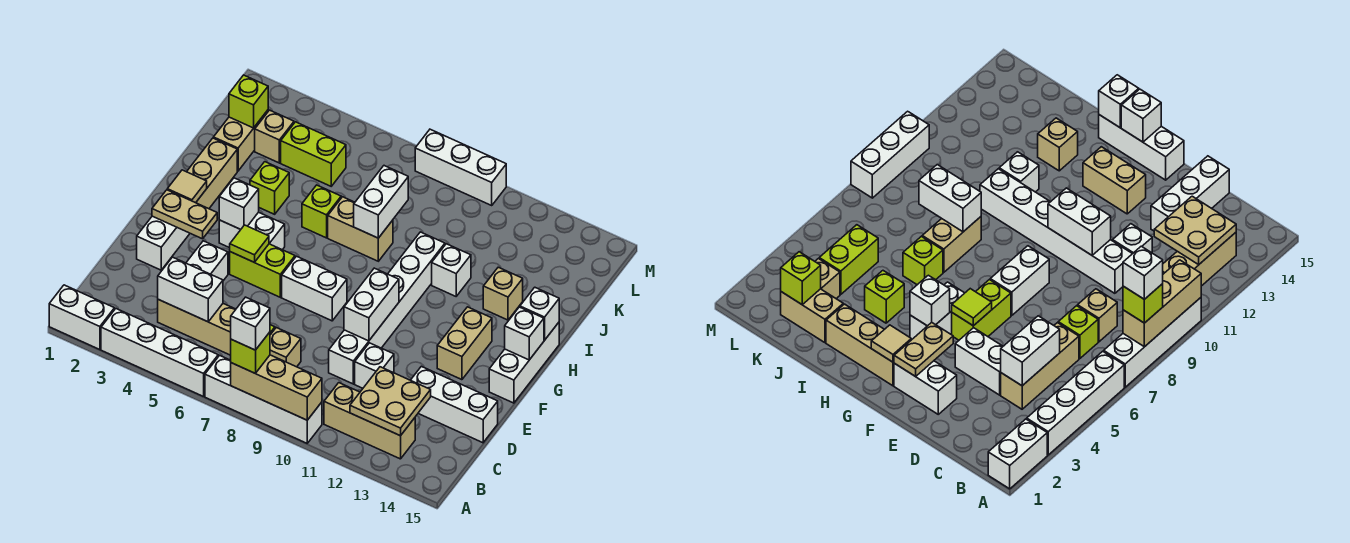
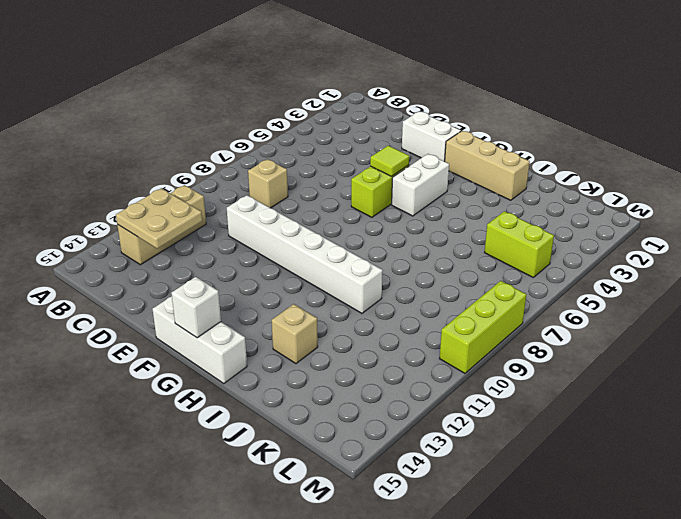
lime 1x2 brick [484,211,554,277] -> lime 1x2 brick turned to [281,122,346,186]
lime 1x3 brick [440,281,526,373] -> white 1x3 brick [415,129,506,205]
none -> white 1x2 brick [49,285,114,350]
none -> white 1x4 brick [101,309,218,397]
none -> white 1x4 brick [205,355,322,443]
none -> tan 1x3 brick [158,300,236,355]

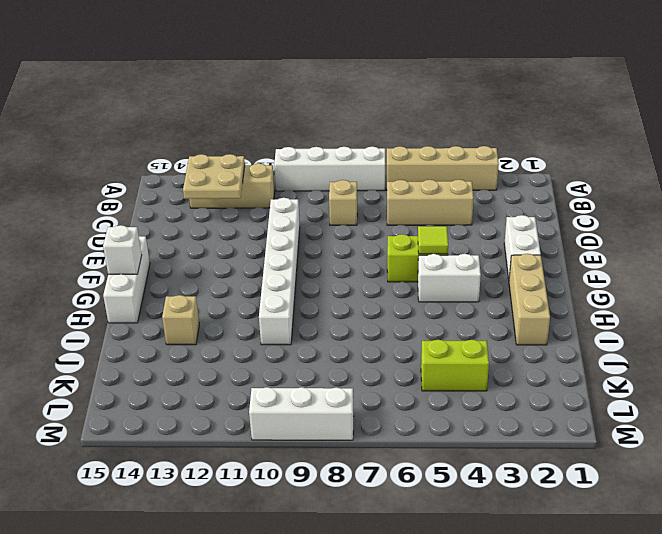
tan 1x4 brick [387,146,499,190] -> white 1x4 brick [101,309,218,397]
none -> white 1x2 brick [49,285,114,350]
none -> lime 1x1 brick [1058,306,1098,359]
none -> white 1x2 brick [186,241,228,281]
none -> white 1x1 brick [355,343,394,388]

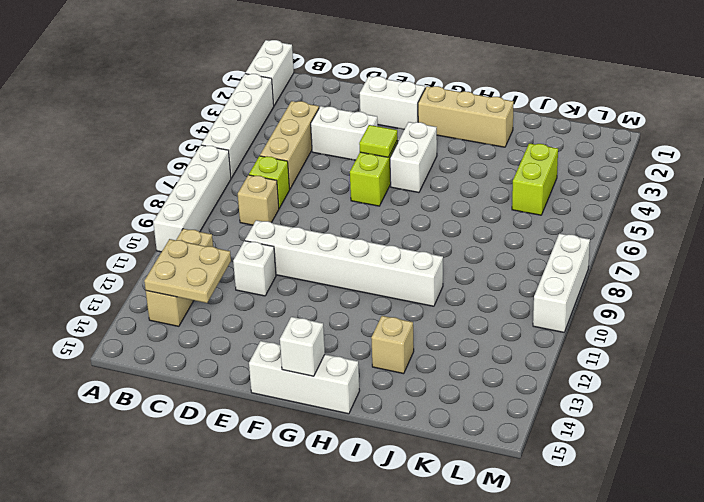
none -> white 1x3 brick [411,366,498,443]
none -> white 1x2 brick [282,256,347,321]
none -> tan 1x2 brick [437,307,492,380]
none -> lime 1x1 brick [250,162,289,214]

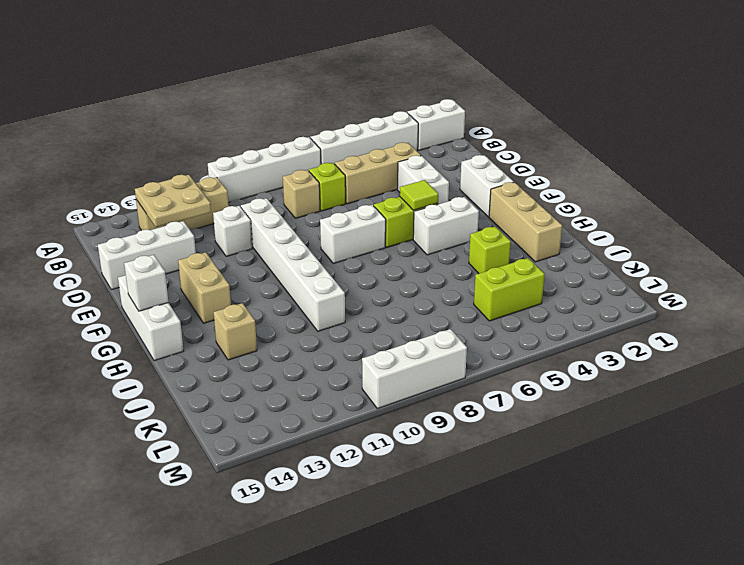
none -> lime 1x1 brick [302,185,341,238]
none -> tan 1x2 brick [328,197,393,261]
none -> white 1x1 brick [432,244,471,296]
none -> tan 1x2 brick [213,110,268,171]

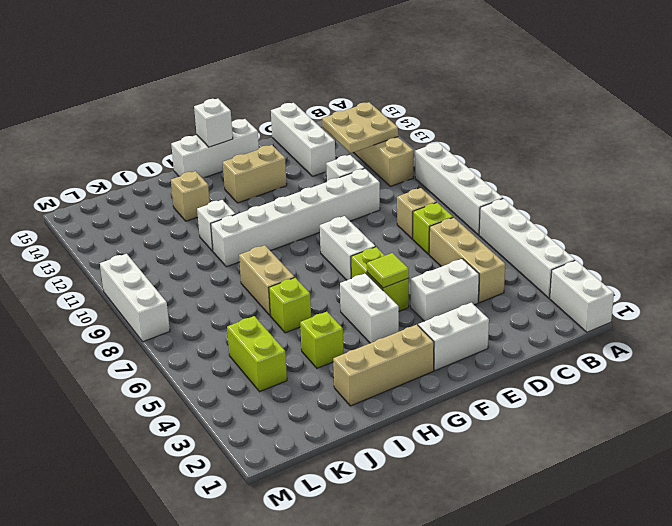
none -> tan 1x2 brick [213,110,268,171]
none -> tan 1x1 brick [255,110,294,163]
none -> tan 1x3 brick [231,355,322,420]
none -> white 1x2 brick [158,257,223,322]

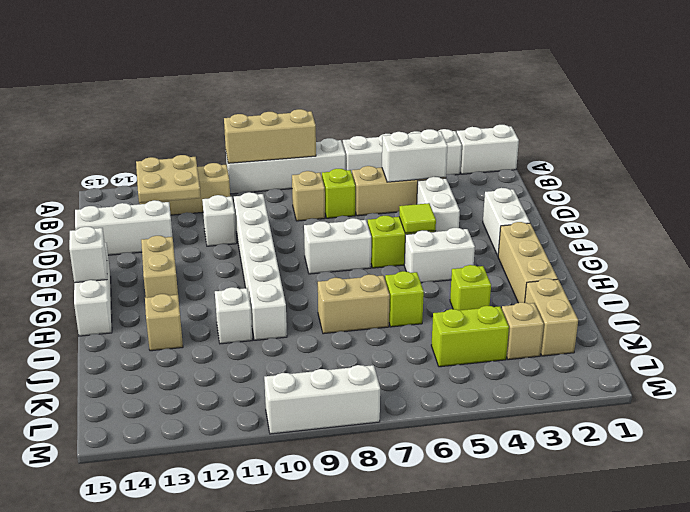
none -> white 1x2 brick [344,268,399,341]
none -> tan 1x2 plate [152,190,217,239]
none -> tan 1x1 tile [167,170,207,203]
none -> white 1x1 brick [219,178,259,230]

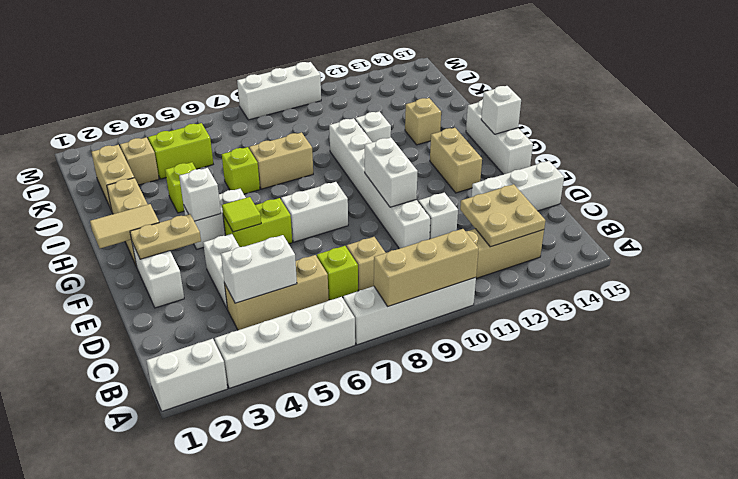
tan 1x2 tile [90,204,159,248] -> tan 1x1 tile [167,170,207,203]
none -> white 1x1 brick [520,287,559,340]
none -> white 1x2 brick [354,166,408,238]
none -> lime 1x1 brick [229,75,268,128]
none -> lime 1x1 brick [231,332,270,373]

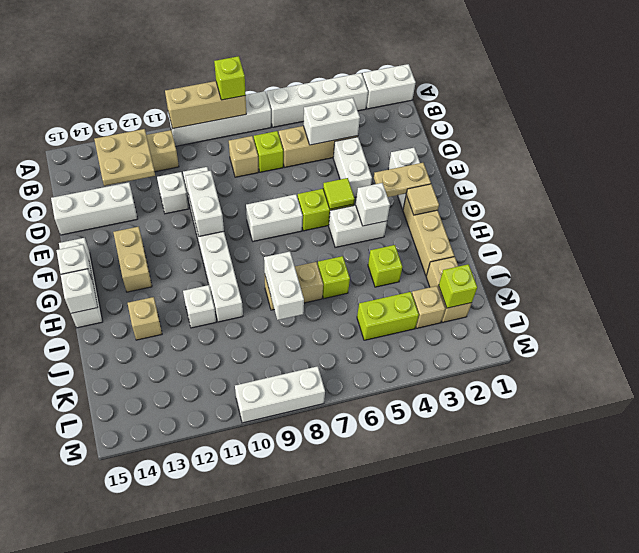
none -> white 1x1 brick [231,297,270,350]

